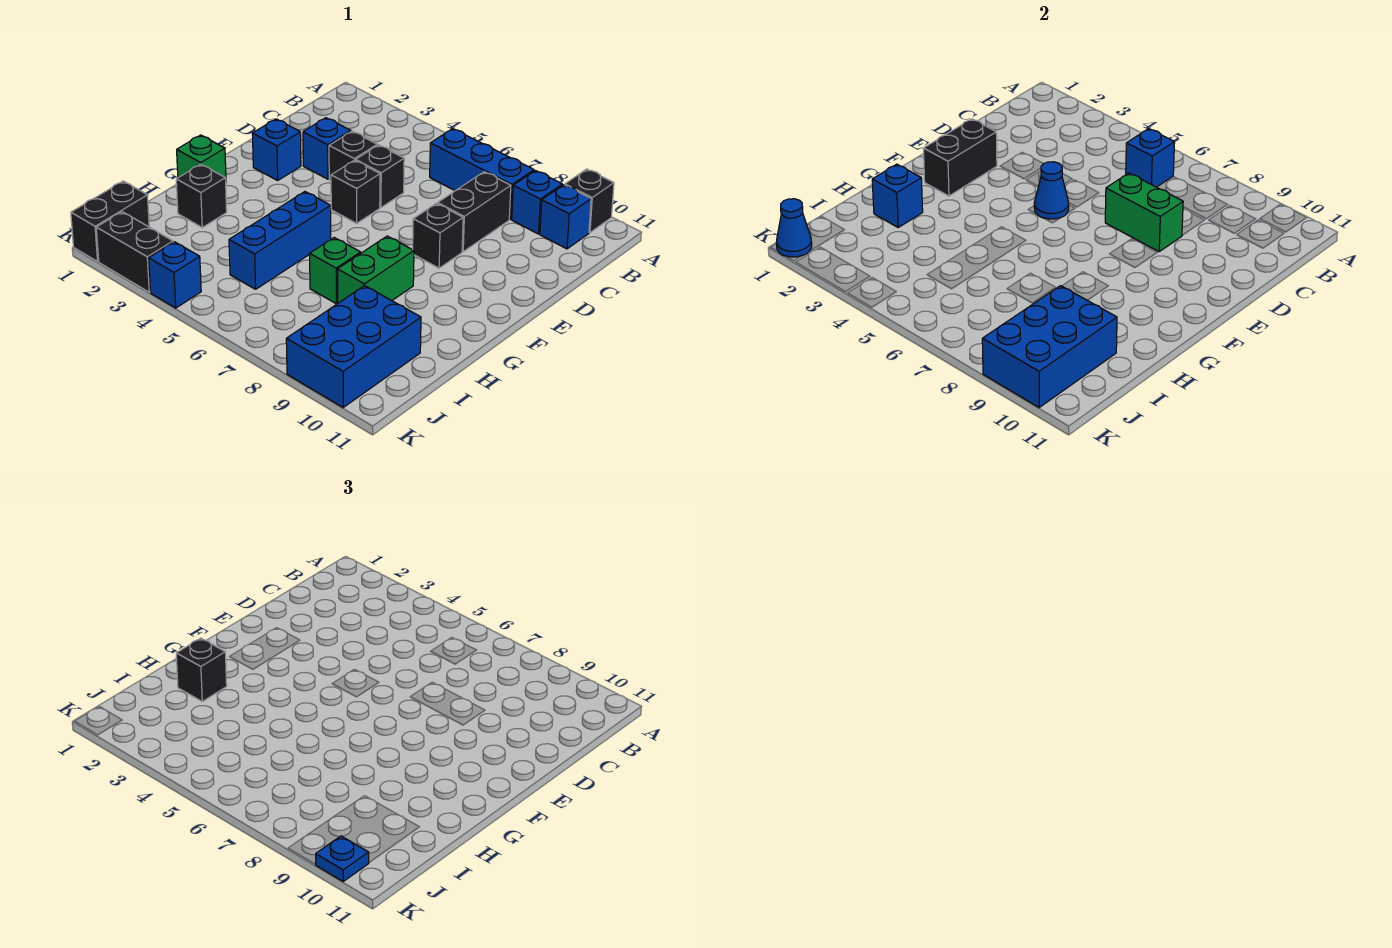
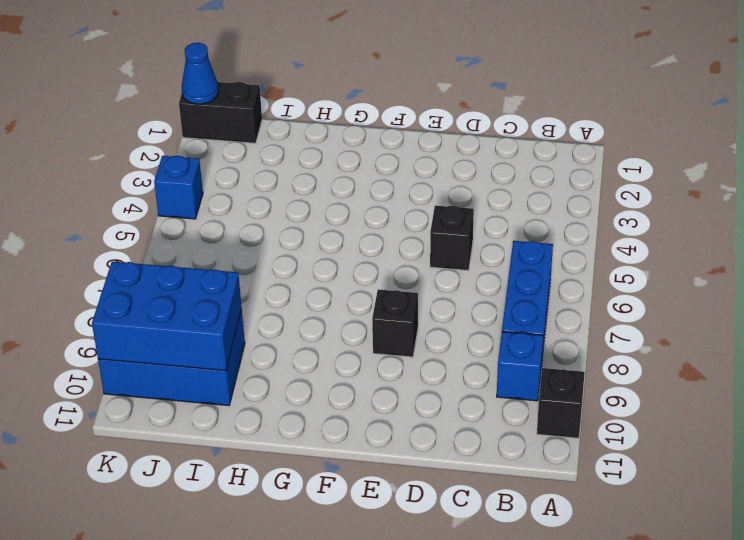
none -> blue 1x1 brick [540,185,591,249]
none -> black 1x2 brick [438,172,511,251]
none -> blue 1x1 brick [303,118,351,179]

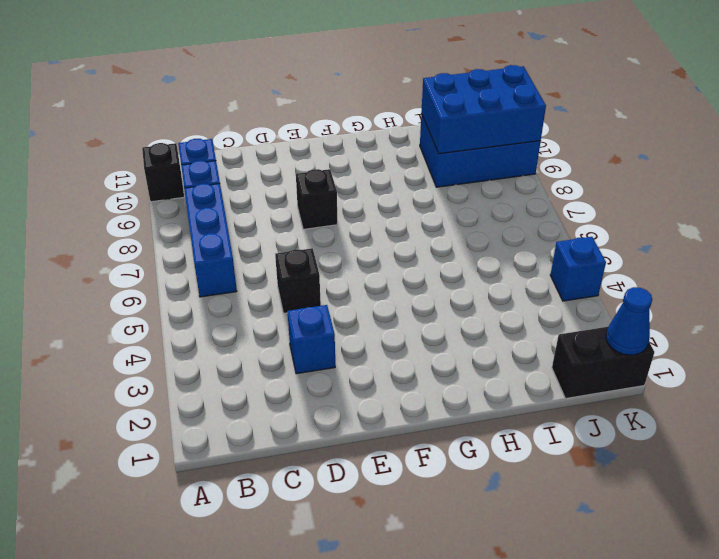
none -> black 1x2 brick [438,172,511,251]
none -> black 1x1 brick [329,131,377,181]
none -> blue 1x1 brick [252,119,301,180]

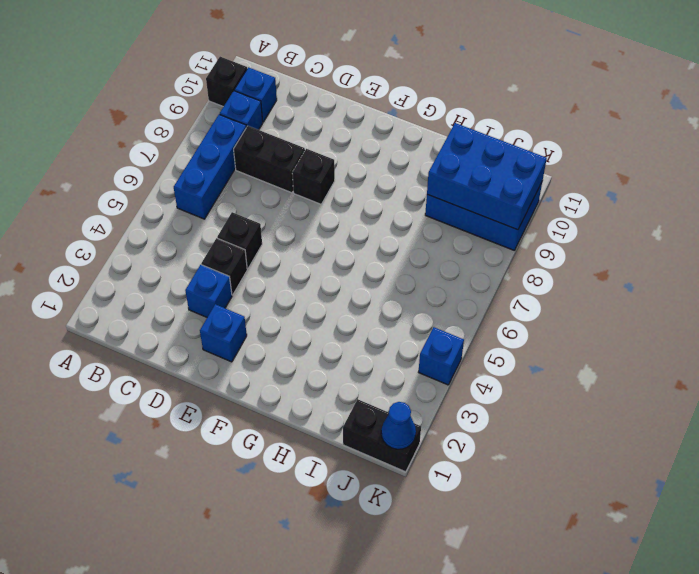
none -> black 1x1 brick [331,160,380,223]
none -> green 1x1 brick [177,135,226,179]
none -> blue 1x3 brick [229,192,331,289]

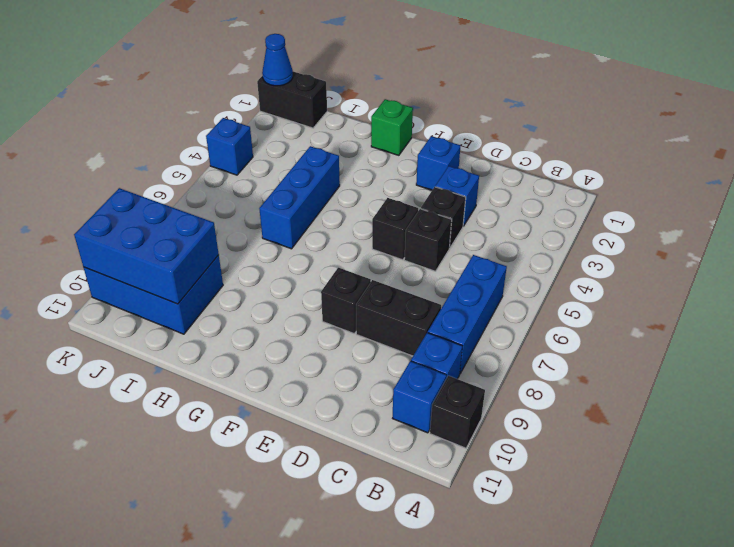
blue 1x3 brick [259,146,340,249] -> blue 1x3 brick turned to [229,192,331,289]
none -> green 1x2 brick [338,236,414,303]
none -> black 1x1 brick [176,164,227,227]
none -> green 1x1 brick [310,238,361,303]

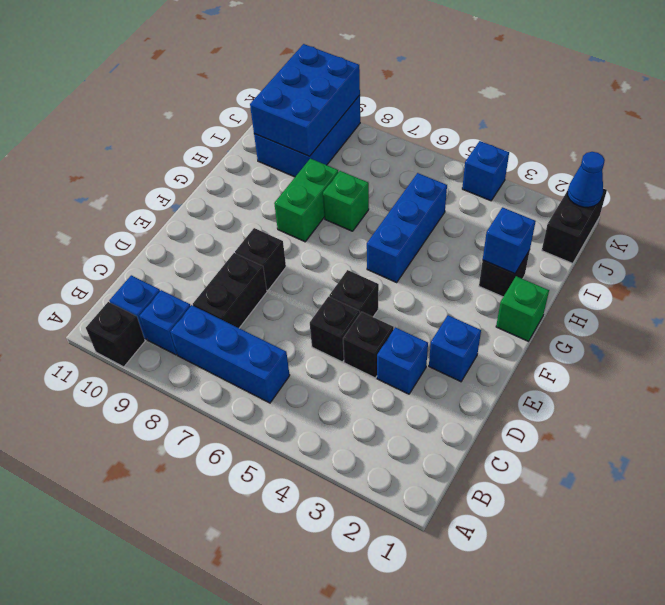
none -> black 1x2 brick [96,212,173,292]
none -> blue 1x1 brick [1126,129,1175,187]
none -> green 1x2 brick [1105,173,1183,251]

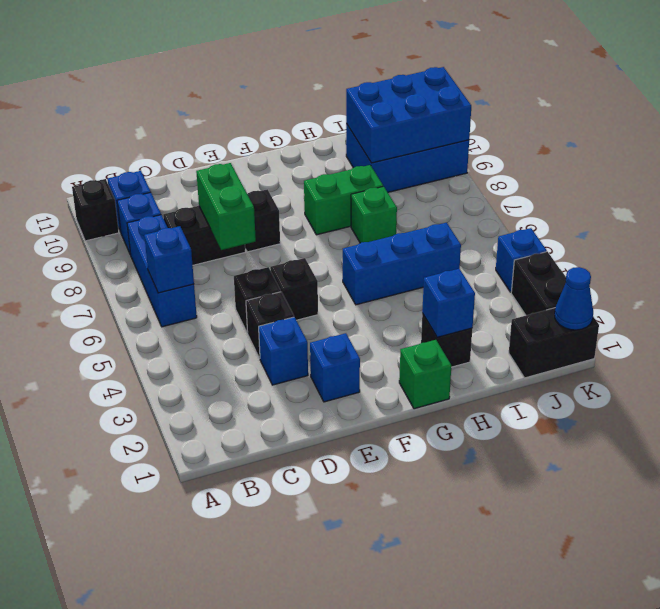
none -> black 1x2 brick [923,119,997,196]
none -> blue 1x1 cone [1034,162,1069,219]
none -> black 1x1 brick [176,638,227,701]

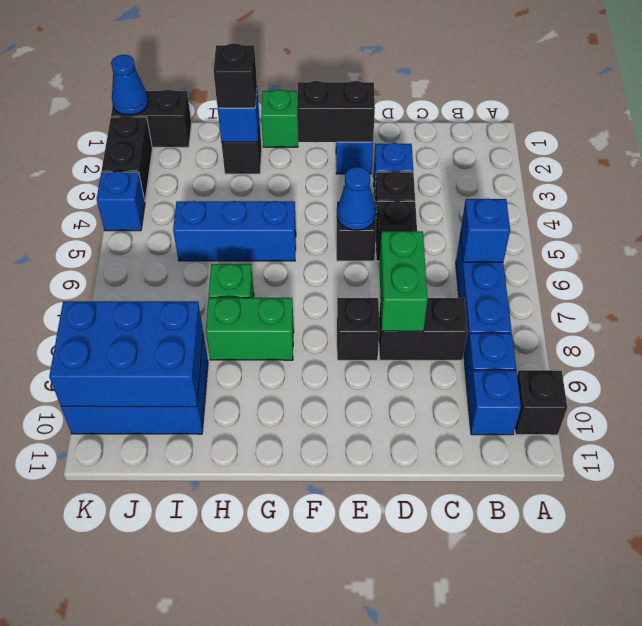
none -> blue 1x1 plate [315,836,369,881]

